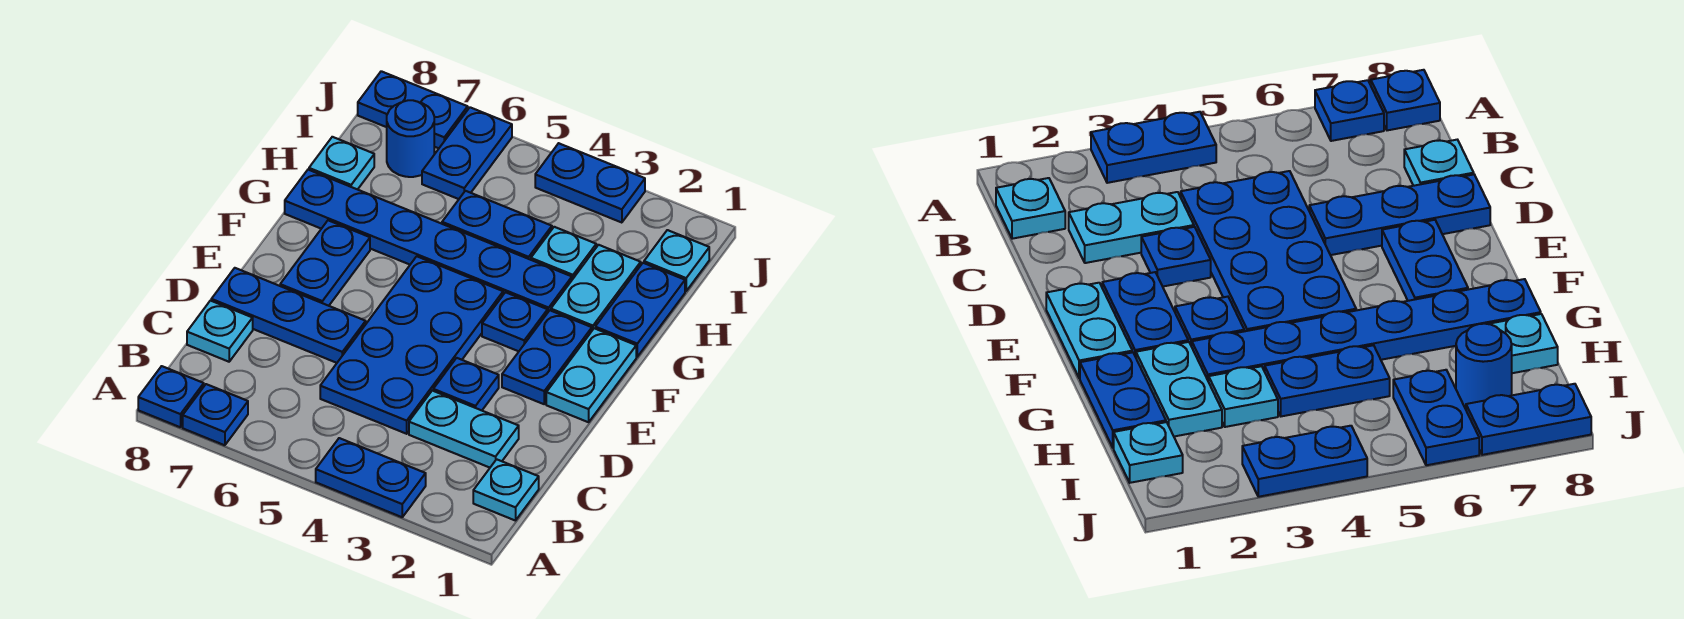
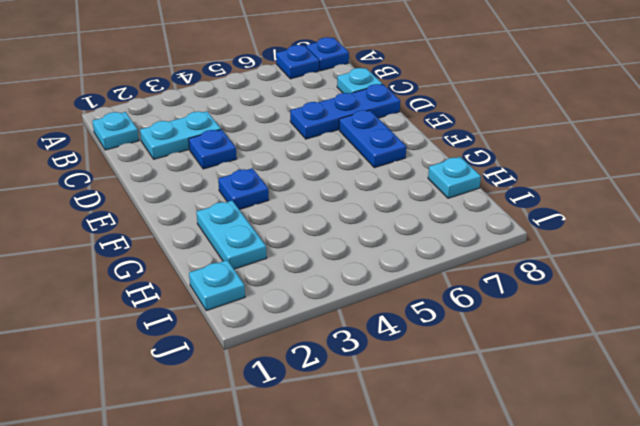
none -> blue 1x2 plate [316,438,426,517]
none -> blue 2x4 plate [320,256,503,434]
none -> cyan 1x2 plate [546,328,636,422]

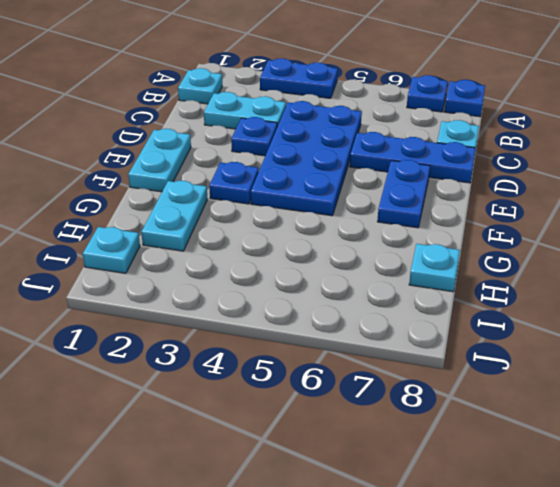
none -> blue 1x2 plate [502,310,592,404]
none -> blue 1x2 plate [595,263,685,357]
none -> blue 1x6 plate [285,170,572,312]

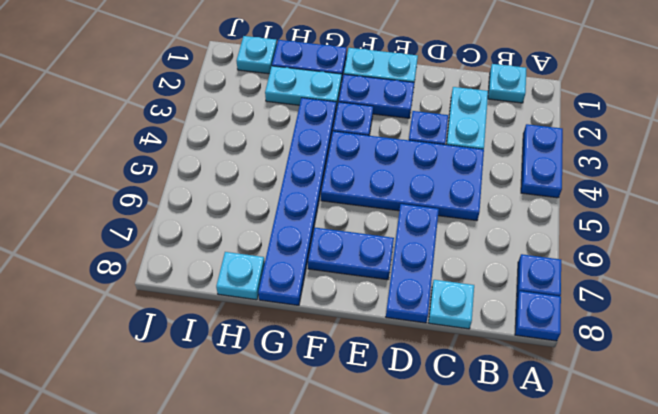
none -> cyan 1x1 plate [531,227,596,280]
none -> blue 1x2 plate [442,191,552,260]
none -> blue 1x2 plate [422,107,512,199]

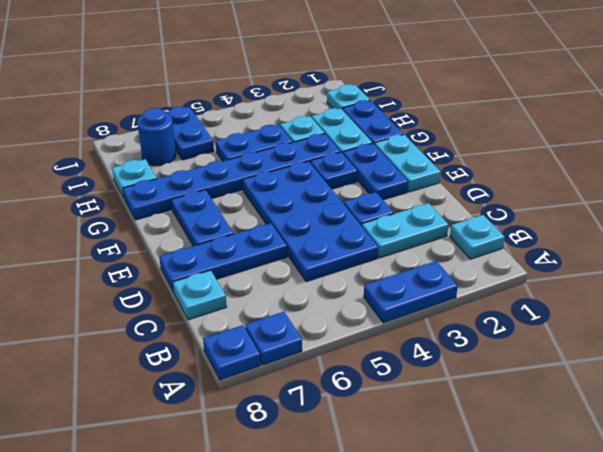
none -> blue 1x2 plate [535,143,645,223]
none -> blue 1x2 plate [358,71,468,148]

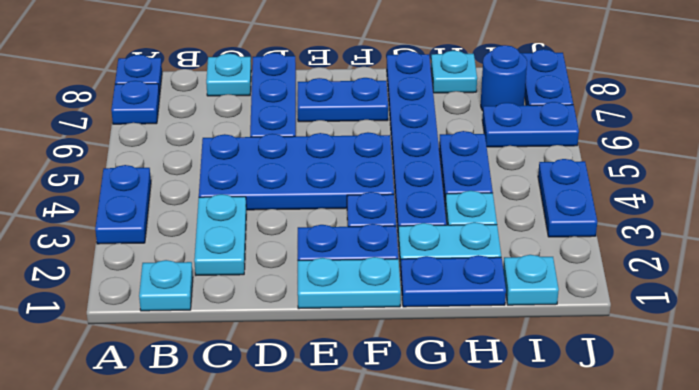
none -> blue 1x1 plate [433,358,499,410]

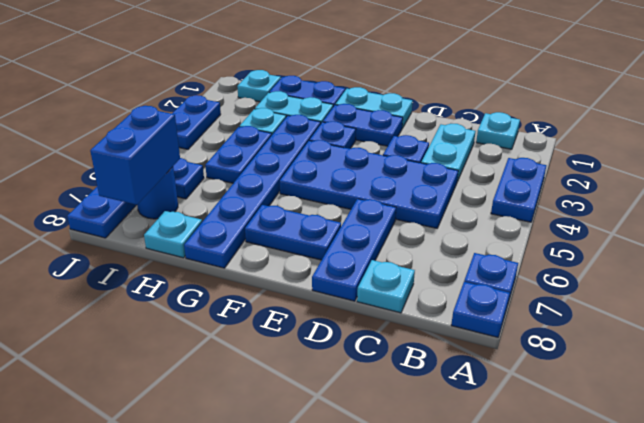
blue 1x2 brick [90,106,180,205] -> none

